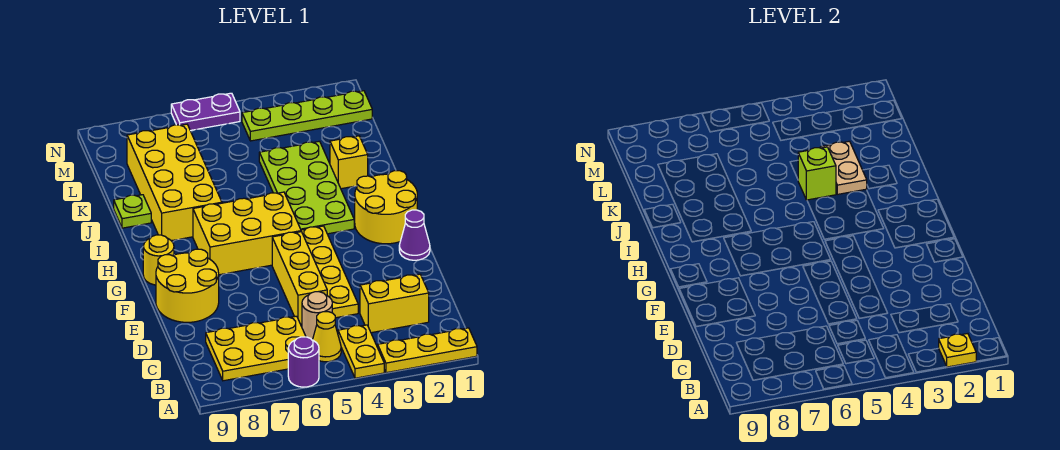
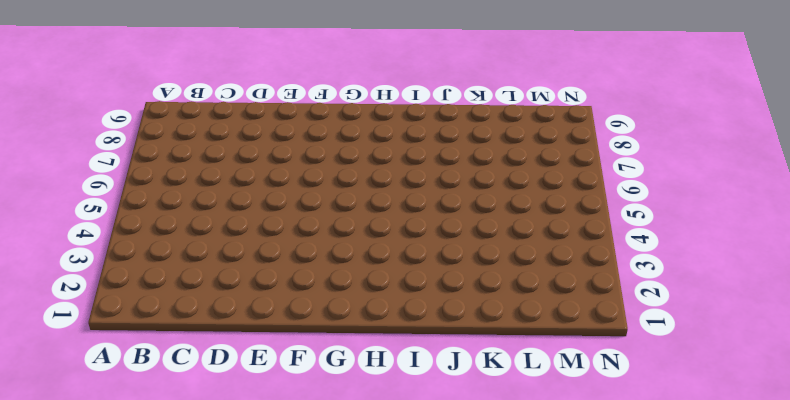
none -> yellow 1x3 plate [378,328,477,373]
none -> yellow 1x2 plate [338,325,384,378]
none -> purple 1x1 round brick [288,337,319,387]

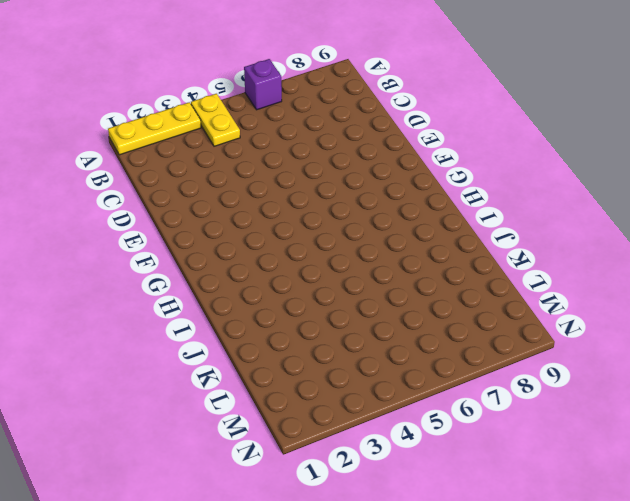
purple 1x1 brick [244,59,282,110] -> purple 1x1 round brick [288,337,319,387]
none -> yellow 1x1 cone [313,312,341,362]
none -> yellow 2x3 plate [206,316,306,381]
none -> yellow 1x2 brick [360,274,429,333]

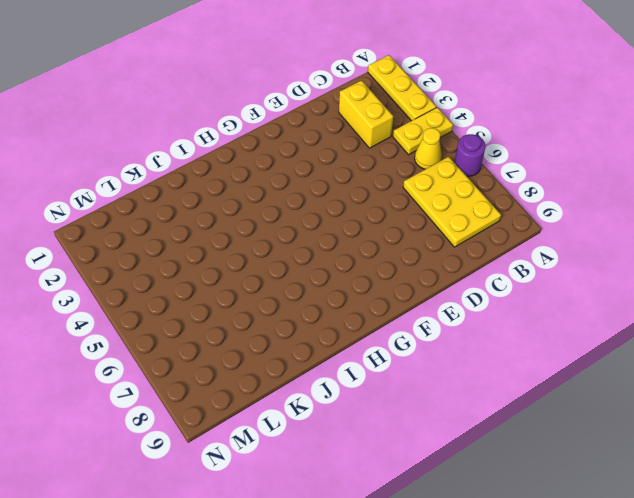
none -> tan 1x1 round brick [302,292,332,340]
none -> yellow 1x4 plate [301,226,358,318]
none -> yellow 1x3 brick [272,232,327,324]

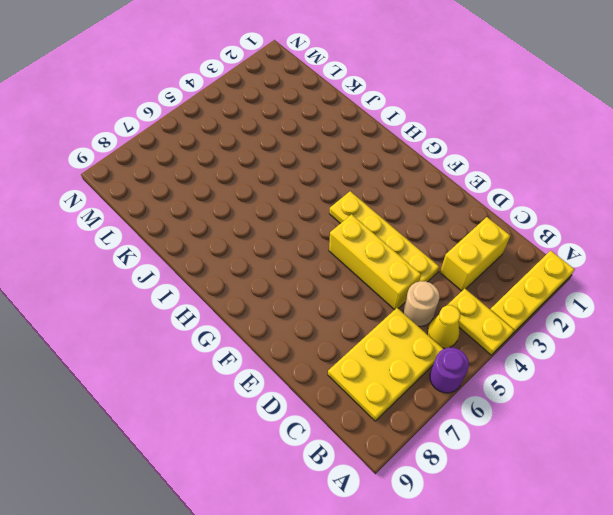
none -> yellow 2x2 round brick [156,249,219,322]
none -> purple 1x1 cone [399,210,430,260]
none -> yellow 2x2 round brick [355,171,417,244]

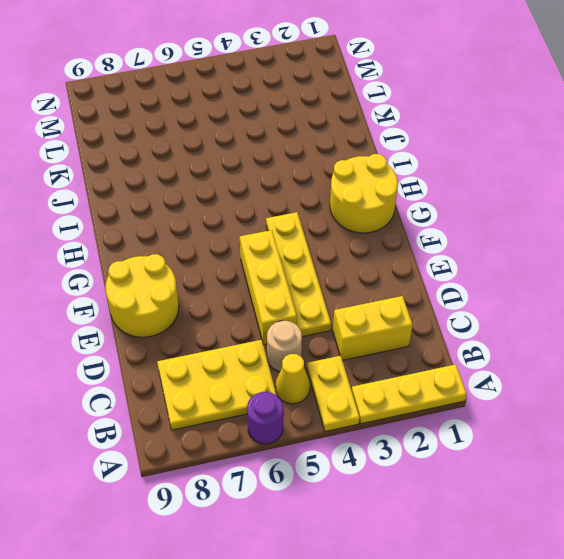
none -> purple 1x1 cone [399,210,430,260]
none -> yellow 2x3 brick [193,192,301,275]
none -> yellow 1x1 round brick [143,235,174,285]

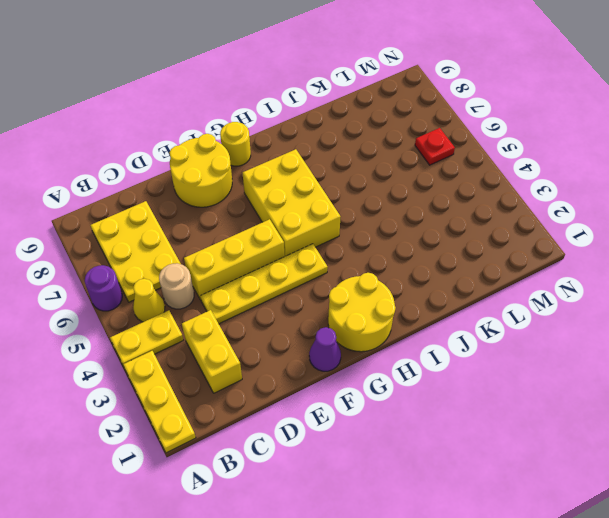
red 1x1 plate [415,128,455,165] -> none
none -> lime 2x4 plate [259,141,354,234]
none -> yellow 2x4 brick [127,124,222,241]
none -> yellow 1x1 brick [330,136,368,189]

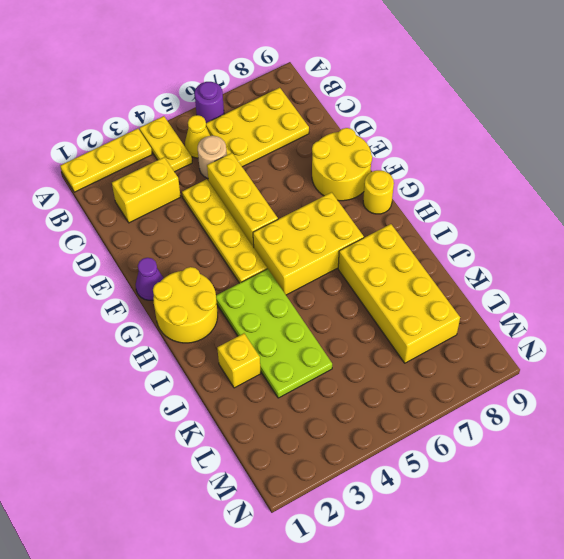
none -> lime 1x1 plate [114,195,151,228]
none -> lime 1x4 plate [242,91,372,141]
none -> purple 1x2 plate [171,93,240,131]

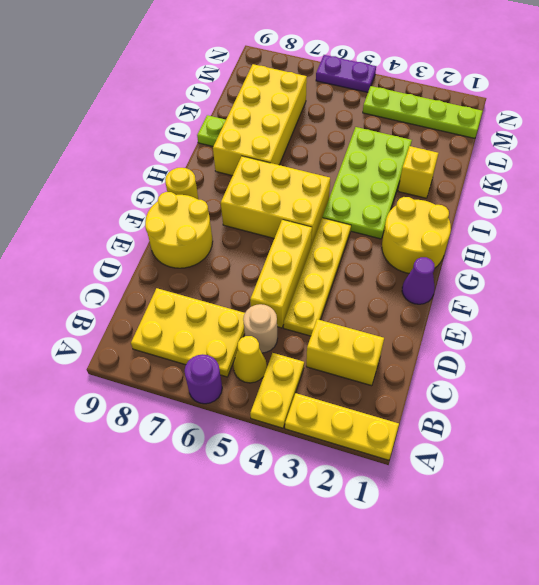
none -> yellow 1x1 plate [939,334,976,367]
none -> tan 1x2 plate [820,141,867,194]
none -> lime 1x1 brick [798,147,836,200]

